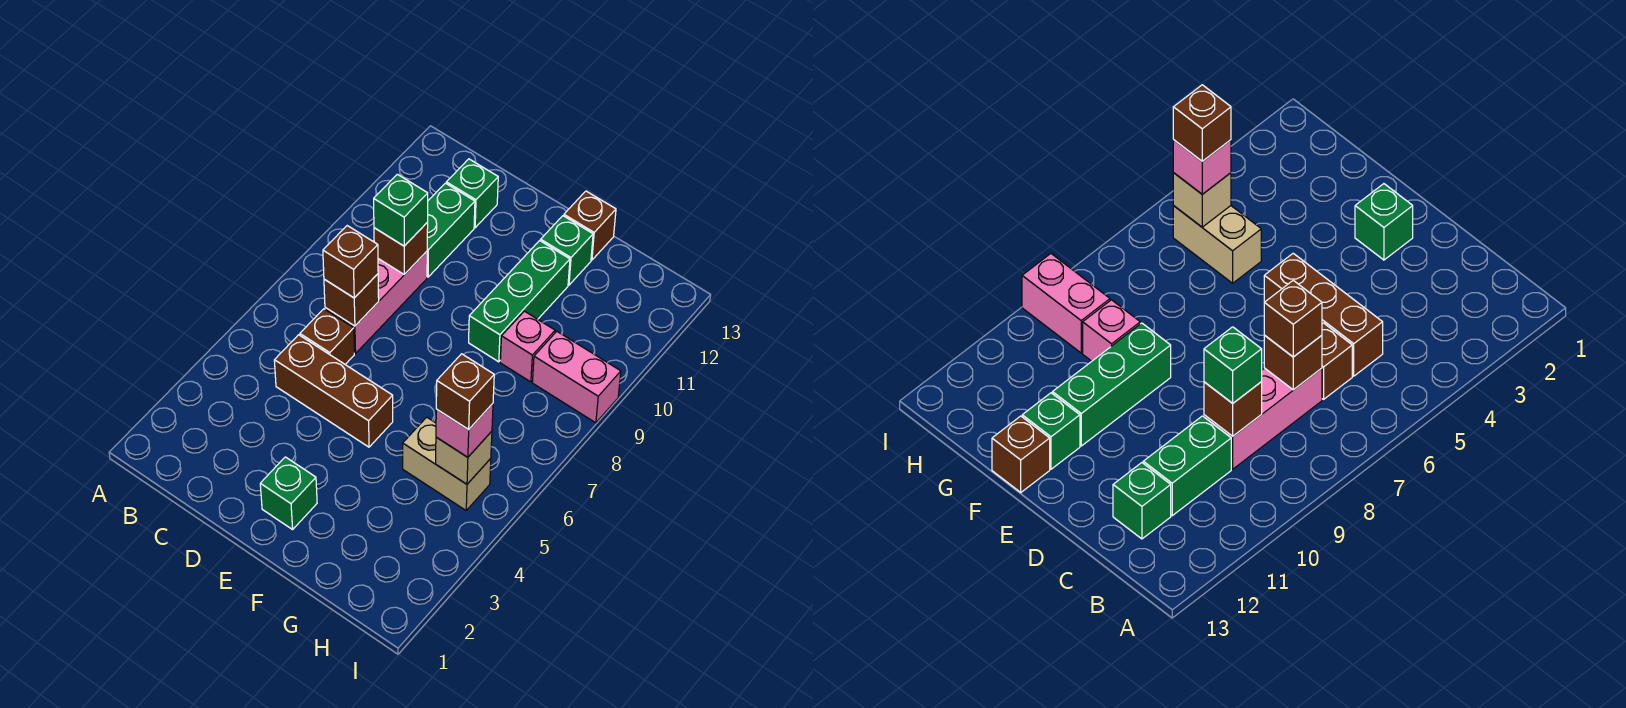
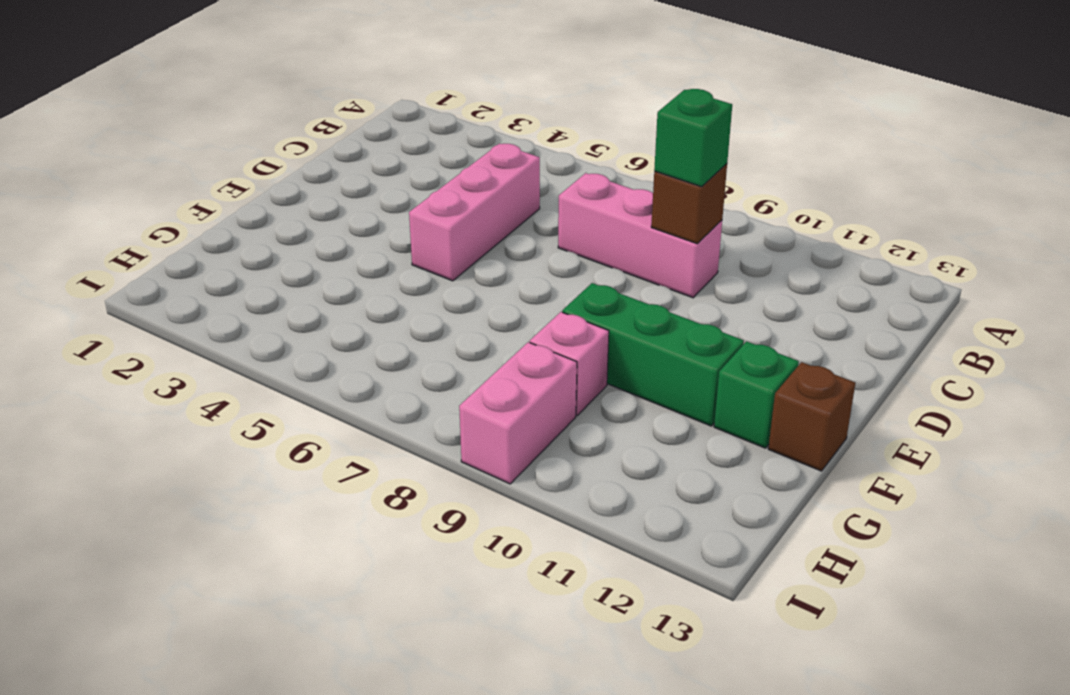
pink 1x3 brick [409,144,540,281] -> brown 1x3 brick [274,335,393,447]
none -> brown 1x1 brick [300,309,354,364]
none -> green 1x2 brick [427,183,475,277]
none -> green 1x1 brick [446,159,498,228]

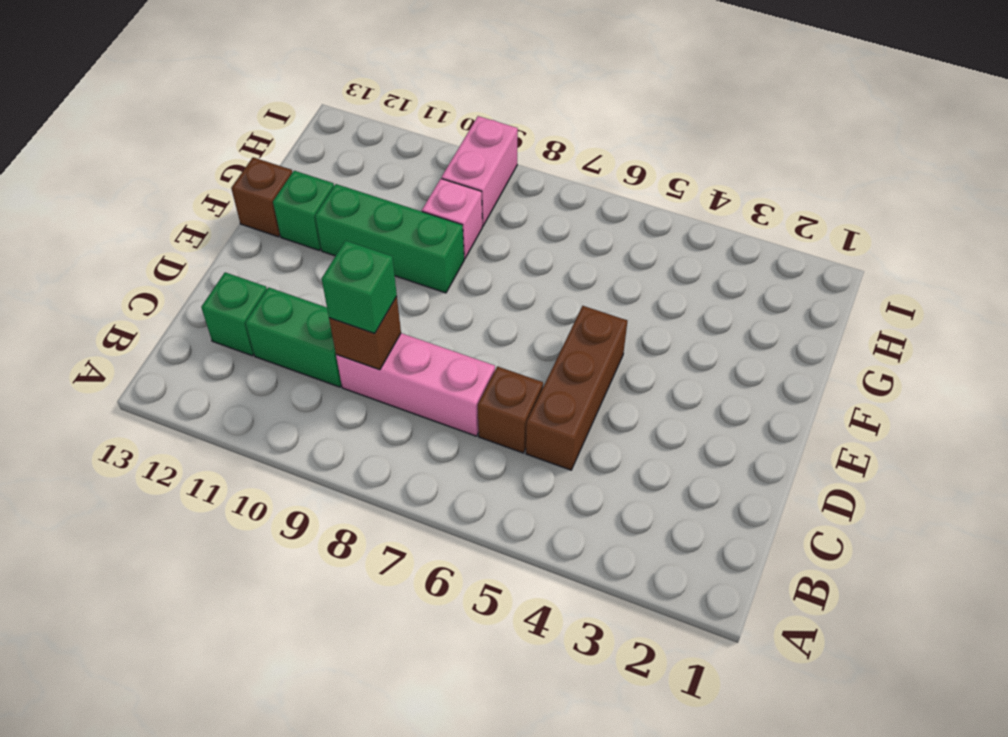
none -> green 1x1 brick [260,457,317,529]
none -> tan 1x2 brick [403,417,491,510]
none -> brown 1x1 brick [324,274,379,326]

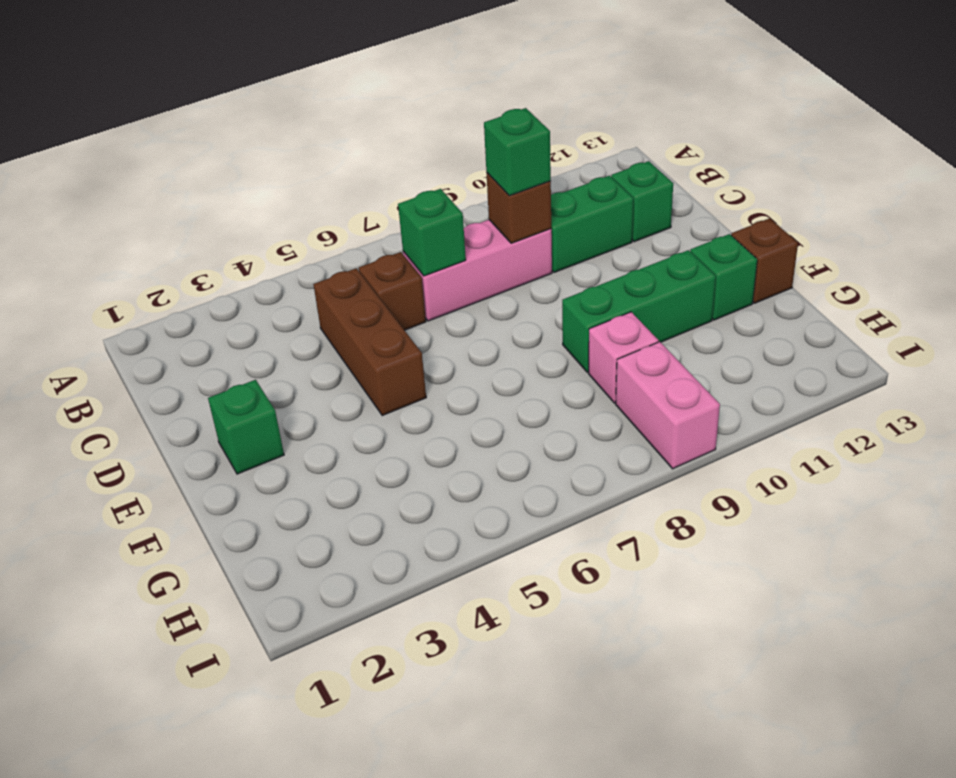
green 1x1 brick [398,189,466,276] -> brown 1x1 brick [324,274,379,326]
none -> tan 1x2 brick [403,417,491,510]
none -> tan 1x1 brick [436,431,492,484]
none -> brown 1x1 brick [323,226,378,298]

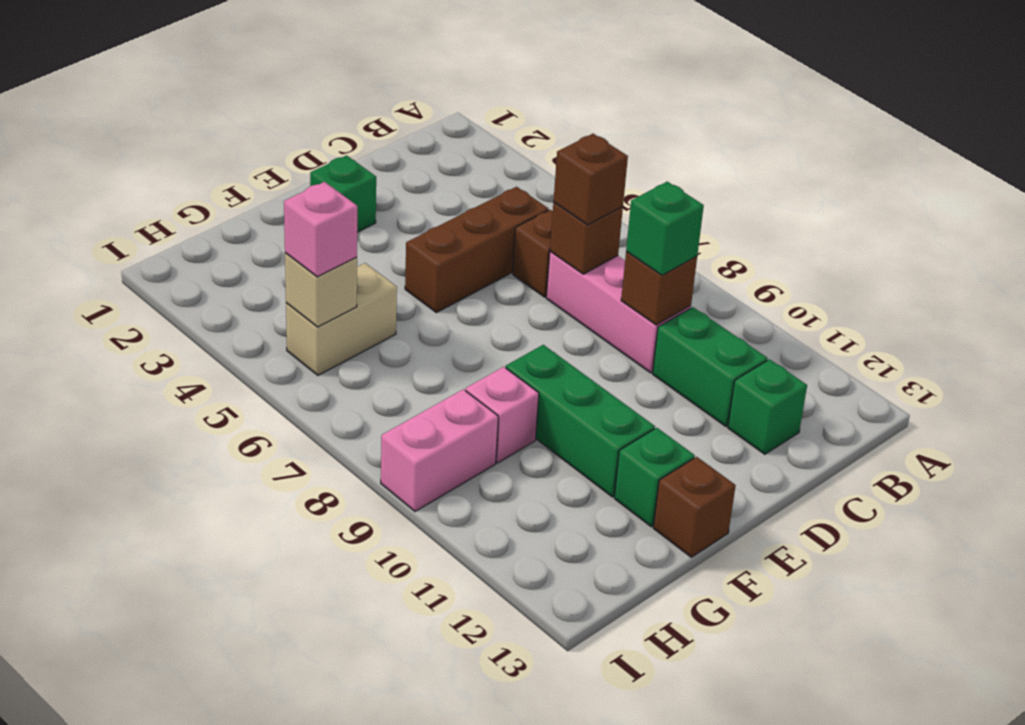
none -> brown 1x1 brick [436,354,494,430]

